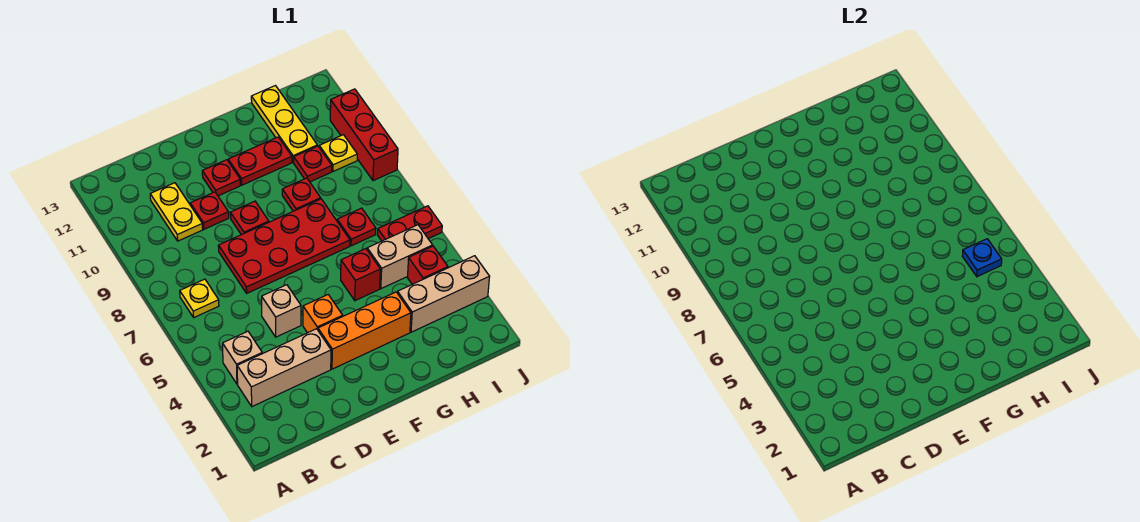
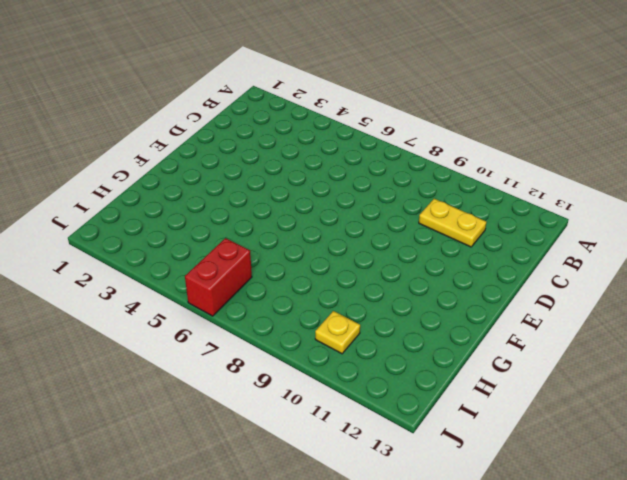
red 1x2 brick [185,238,252,316] -> red 1x2 plate [378,206,442,241]
none -> tan 1x3 brick [237,329,331,407]
none -> tan 1x1 brick [223,331,262,384]
none -> yellow 1x1 plate [180,279,219,317]

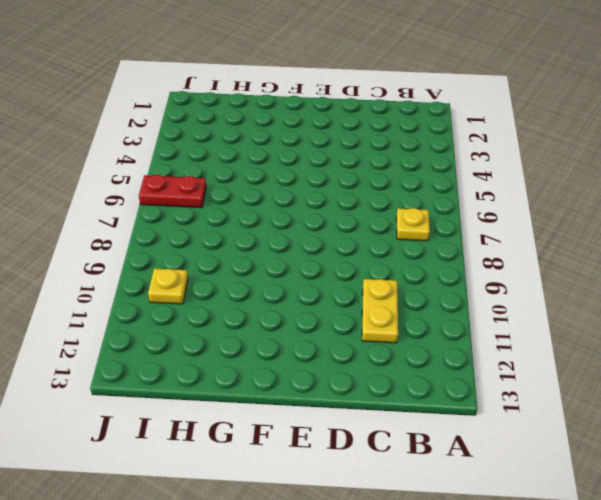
none -> tan 1x3 brick [237,329,331,407]
none -> tan 1x1 brick [223,331,262,384]
none -> tan 1x1 brick [262,285,301,337]

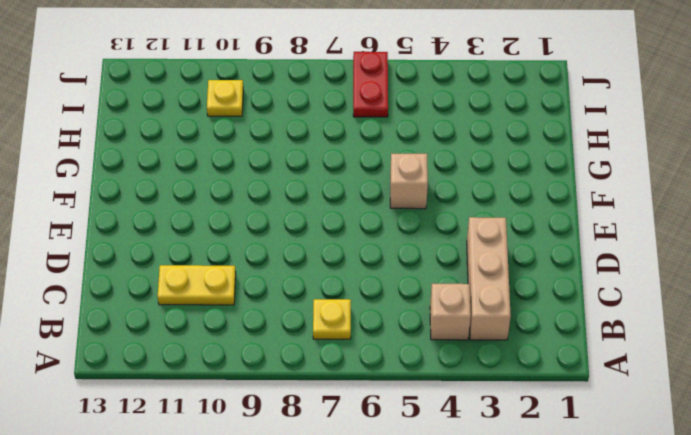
tan 1x1 brick [390,154,428,209] -> tan 1x1 brick moved to [262,285,301,337]
none -> red 2x4 plate [218,199,350,293]
none -> red 1x1 plate [190,192,229,229]
none -> orange 1x3 brick [318,292,411,369]

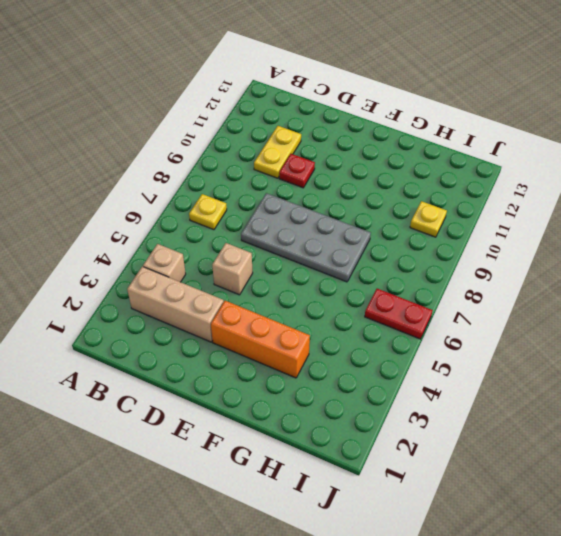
grey 2x4 plate [241,193,371,282] -> red 2x4 plate [218,199,350,293]
none -> orange 1x1 brick [303,295,343,333]
none -> red 1x1 plate [230,201,269,235]
none -> red 1x1 plate [202,160,240,196]

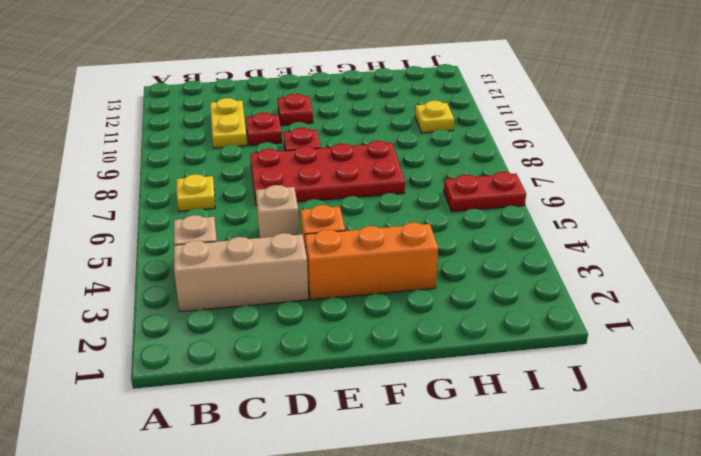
none -> red 1x2 plate [228,137,292,185]
none -> red 1x1 brick [341,249,380,301]
none -> red 1x1 plate [282,178,321,211]

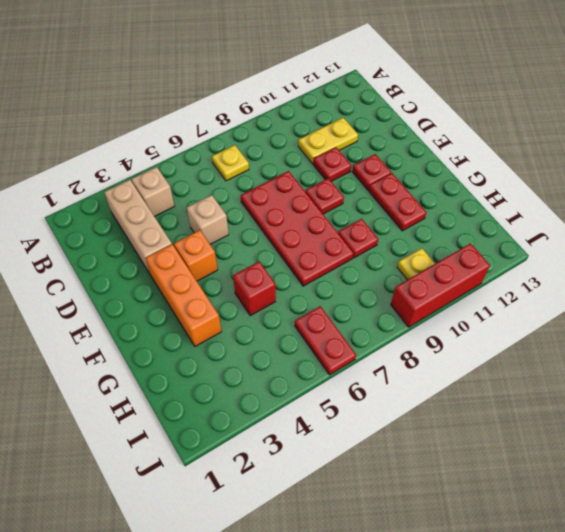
none -> tan 1x3 brick [398,256,490,332]
none -> tan 1x2 brick [367,225,433,289]
none -> red 1x1 plate [337,208,376,246]

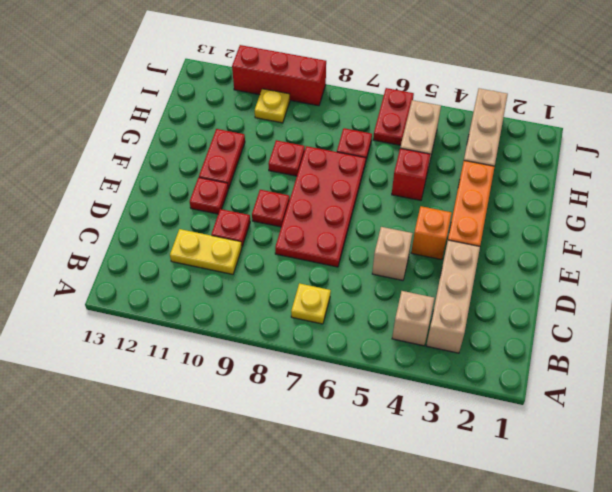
none -> red 1x1 plate [294,146,332,182]
none -> yellow 1x3 plate [251,86,317,162]
none -> red 1x1 brick [408,246,448,284]

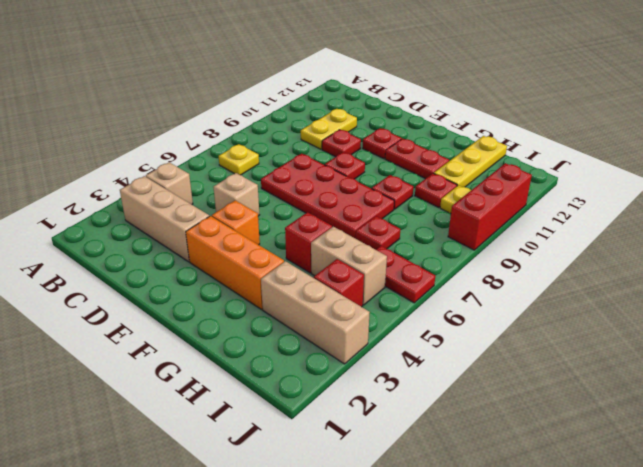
none -> blue 1x1 plate [962,239,1002,277]

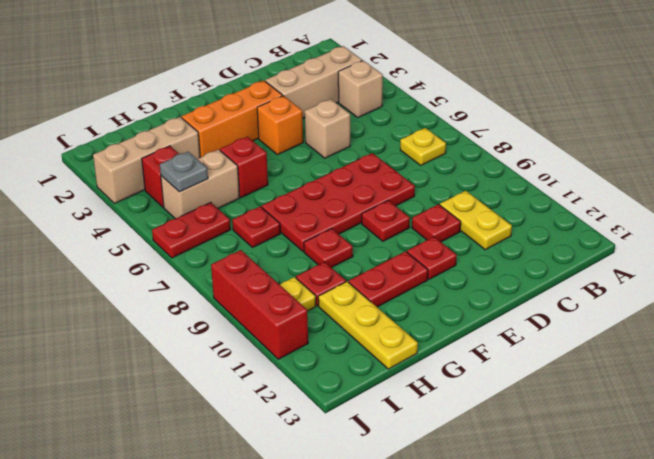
grey 1x1 plate [160,152,208,192] -> blue 1x1 plate [962,239,1002,277]

